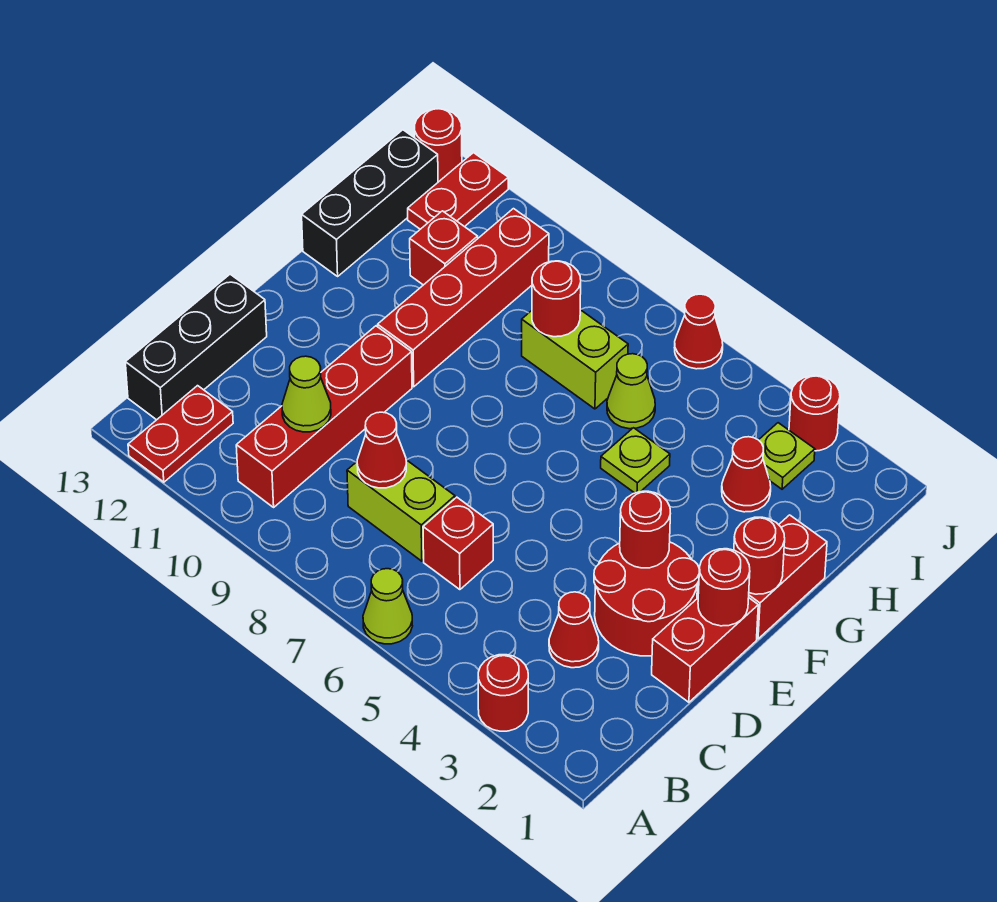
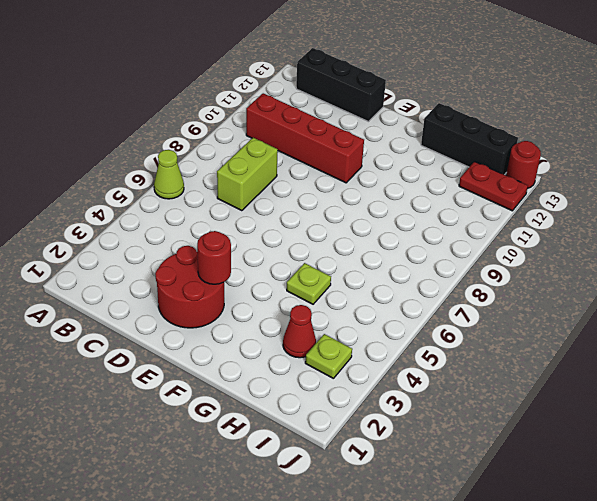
none -> red 1x1 round brick [478,655,528,731]
none -> red 1x2 plate [128,386,233,482]
none -> red 1x1 cone [549,592,599,668]

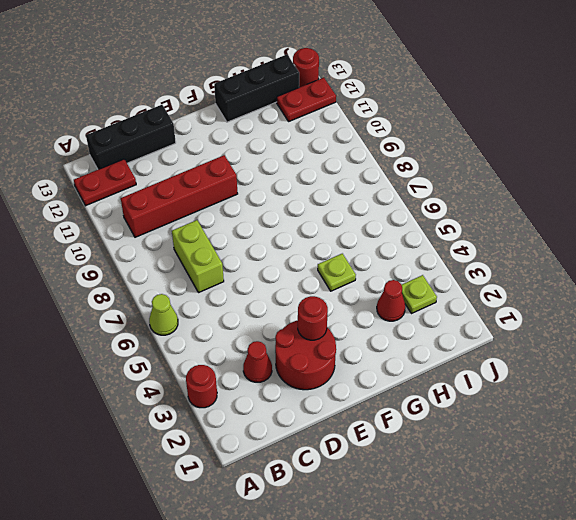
none -> red 1x1 brick [423,497,493,590]
none -> red 1x2 brick [652,598,758,702]
none -> red 1x2 brick [749,515,827,639]

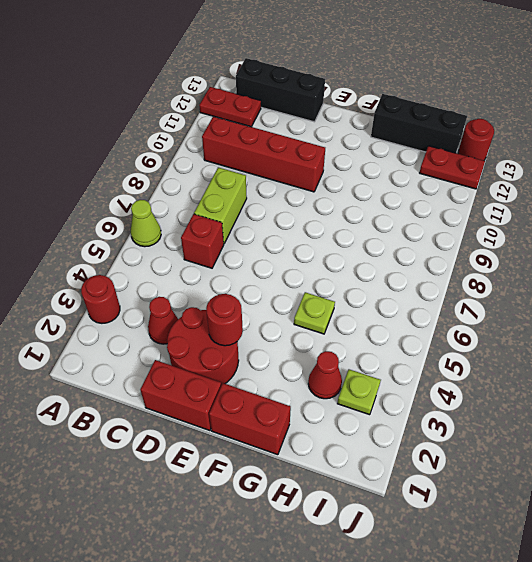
none -> red 1x4 brick [378,209,549,387]
none -> lime 1x1 cone [607,354,655,429]
none -> lime 1x2 brick [522,310,628,409]

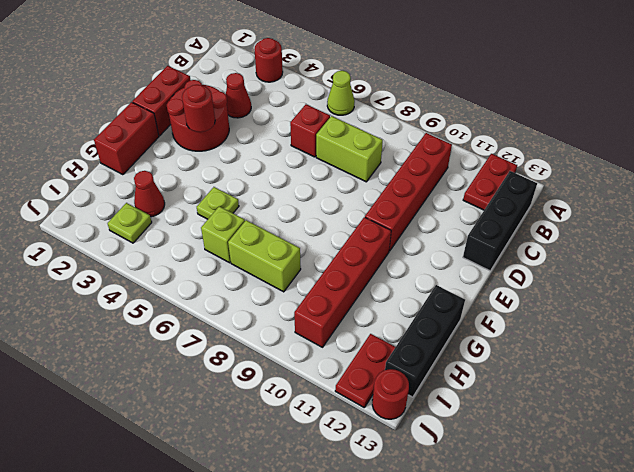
lime 1x1 brick [201,206,245,263] -> lime 1x1 cone [607,354,655,429]
none -> red 1x1 brick [410,211,478,285]
none -> red 1x1 round brick [789,376,840,451]
none -> red 1x1 cone [674,294,723,369]

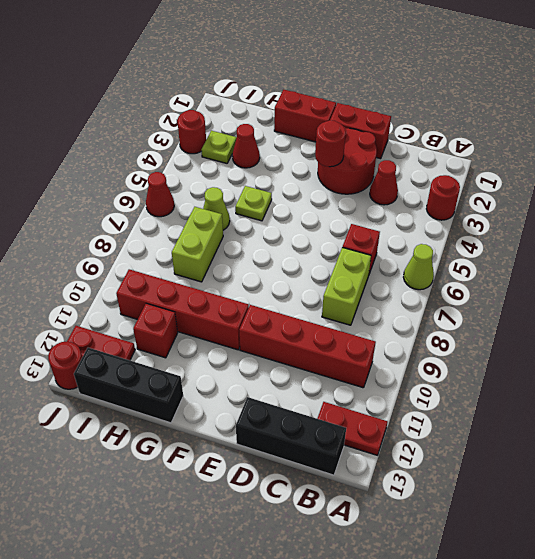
none -> red 1x1 cone [357,412,406,488]
none -> lime 1x1 cone [282,356,331,432]
none -> red 1x1 round brick [698,549,750,626]

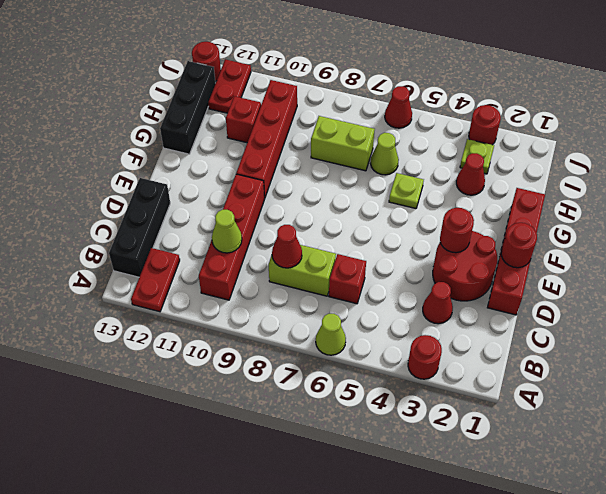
none -> red 1x1 round brick [734,517,785,594]
none -> red 1x1 round brick [532,261,581,337]

